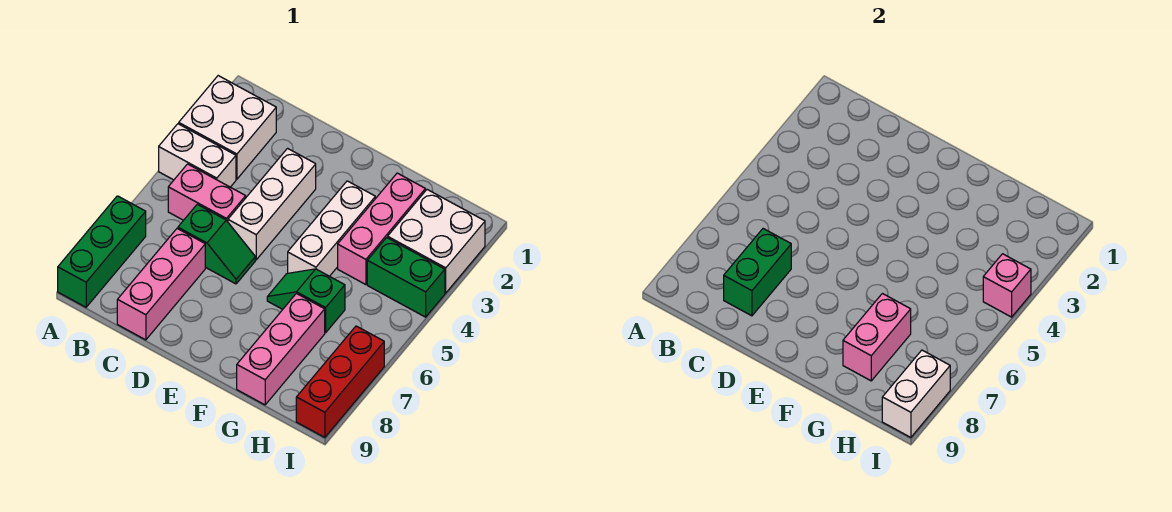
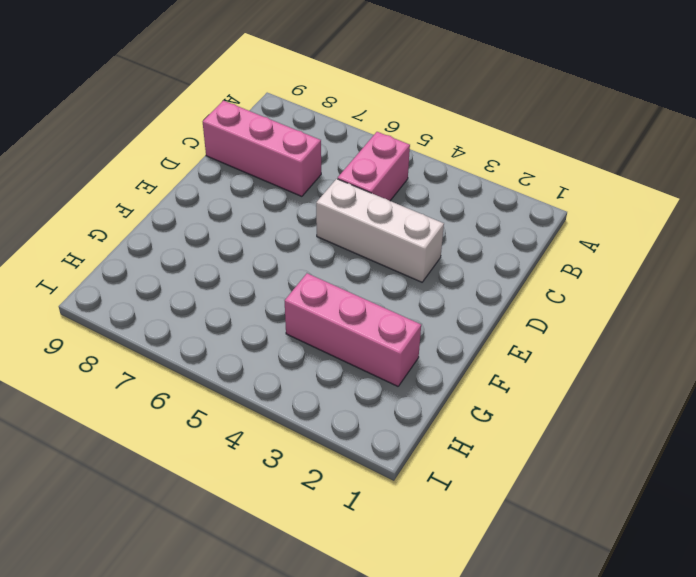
none -> white 2x2 brick [179,76,276,179]
none -> white 1x2 brick [159,124,236,187]
none -> green 1x3 brick [58,196,146,307]

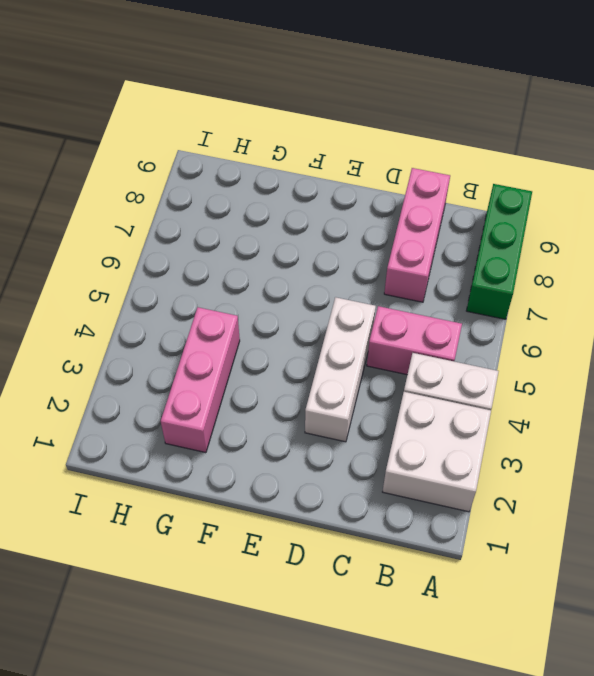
none -> green 1x2 slope [178,204,255,284]
none -> white 1x3 brick [288,181,375,276]
none -> green 1x2 slope [267,269,345,333]

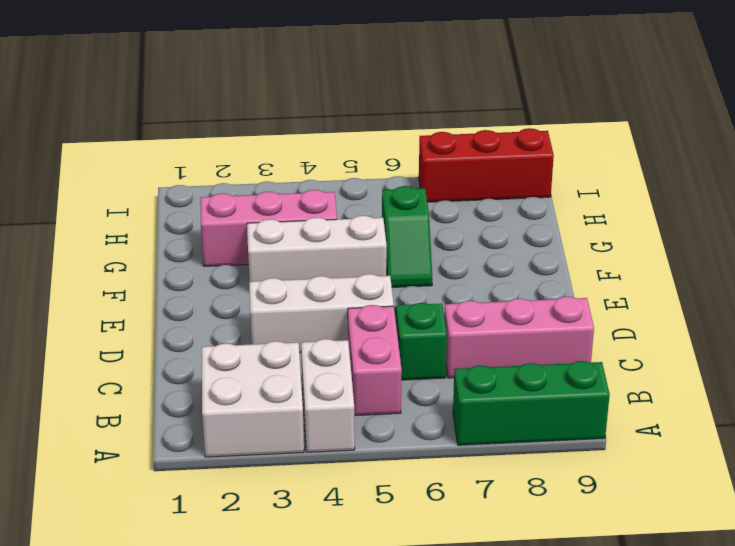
none -> pink 1x3 brick [237,294,325,405]
none -> white 2x2 brick [388,190,485,293]
none -> green 1x2 brick [367,238,445,317]

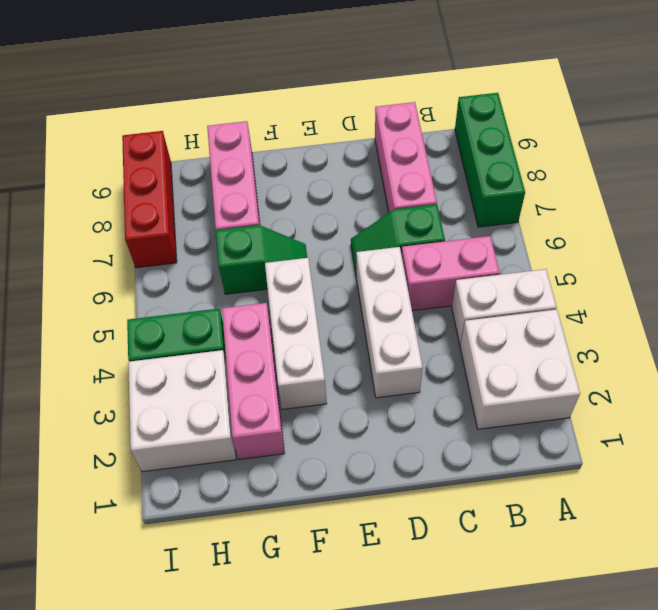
none -> green 1x2 brick [724,229,791,316]
none -> pink 1x2 brick [843,294,911,381]
none -> pink 1x1 brick [983,254,1031,317]

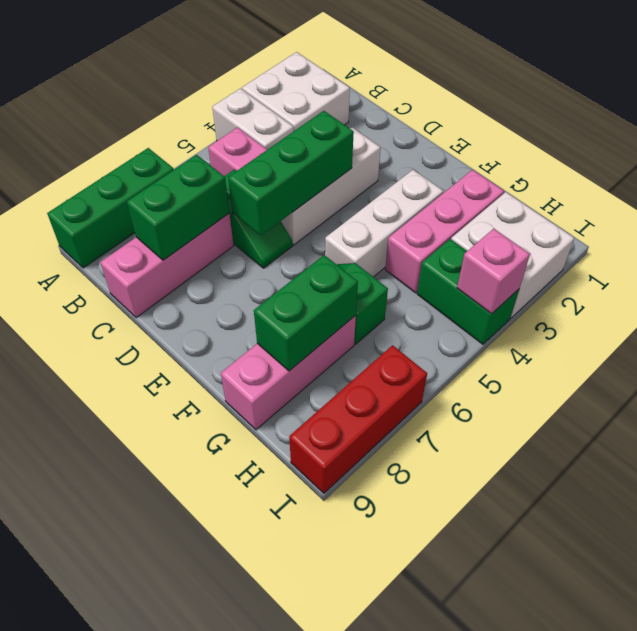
green 1x3 brick [228,111,354,235] -> none
green 1x2 brick [254,255,358,371] -> pink 1x2 brick [843,294,911,381]
none -> white 1x2 brick [882,350,950,437]

